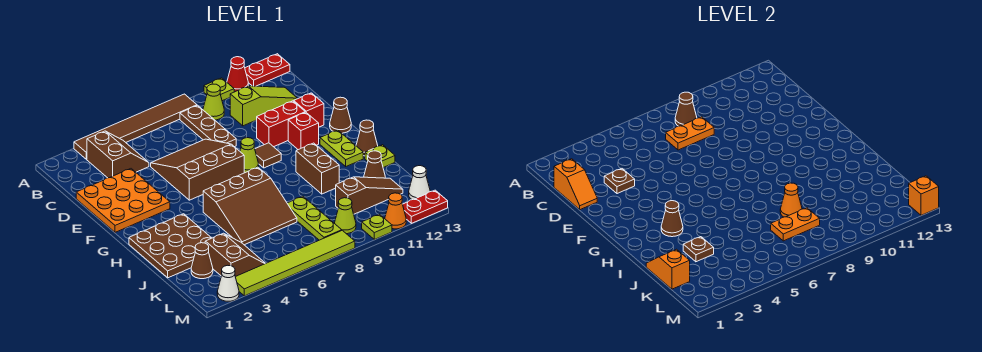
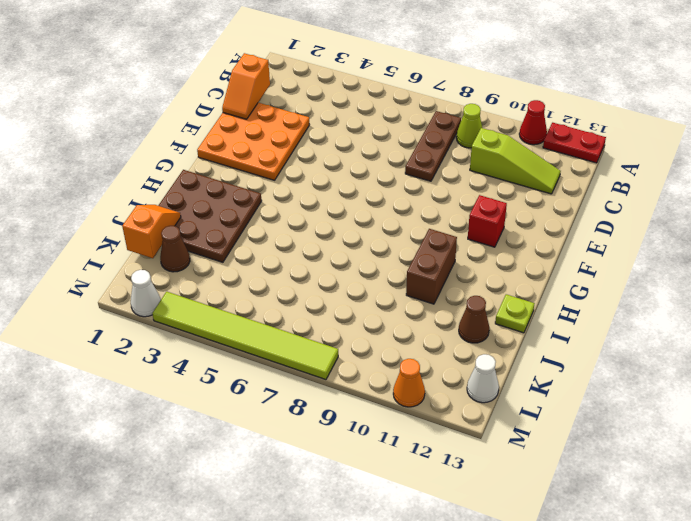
none -> brown 1x6 tile [74,94,197,159]
none -> lime 1x1 plate [204,78,234,101]
none -> brown 2x2 slope [87,131,149,178]
none -> brown 3x3 slope [151,139,244,200]

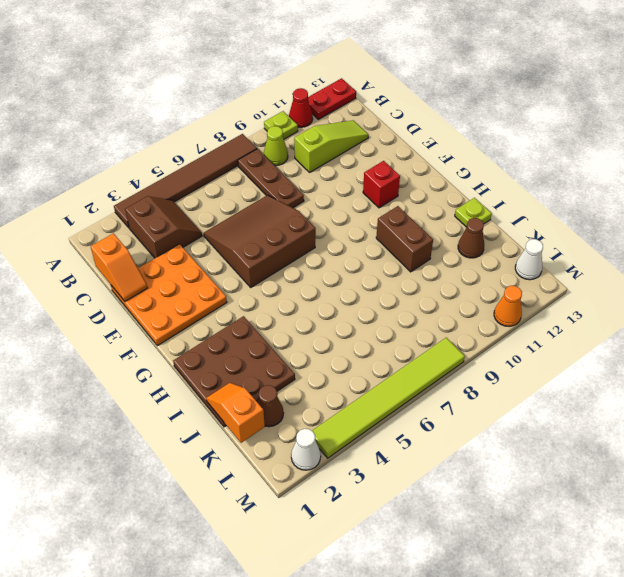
none -> red 1x2 brick [257,101,305,147]
none -> red 1x1 brick [294,93,324,127]
none -> lime 1x1 cone [240,138,259,173]
none -> brown 1x1 tile [255,143,281,168]

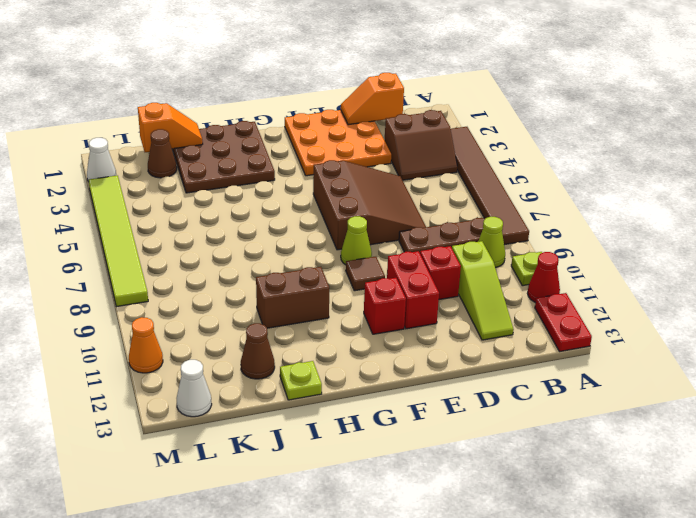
red 1x1 brick [420,246,461,300] -> red 1x1 brick moved to [294,93,324,127]
none -> brown 1x1 cone [330,97,351,133]
none -> lime 1x2 plate [320,130,363,166]
none -> brown 3x3 slope [203,167,297,245]
none -> brown 1x1 cone [356,120,378,156]

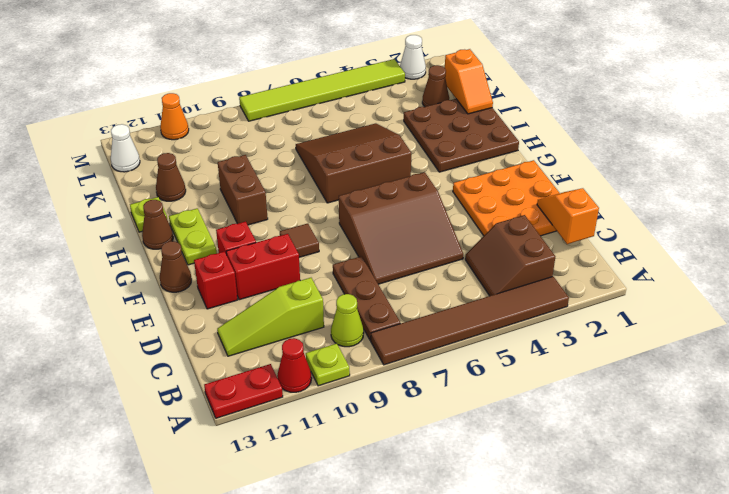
none -> lime 1x1 cone [240,138,259,173]
none -> lime 1x3 plate [287,196,342,240]
none -> brown 2x2 slope [205,233,265,277]
none -> brown 1x3 slope [336,177,403,214]

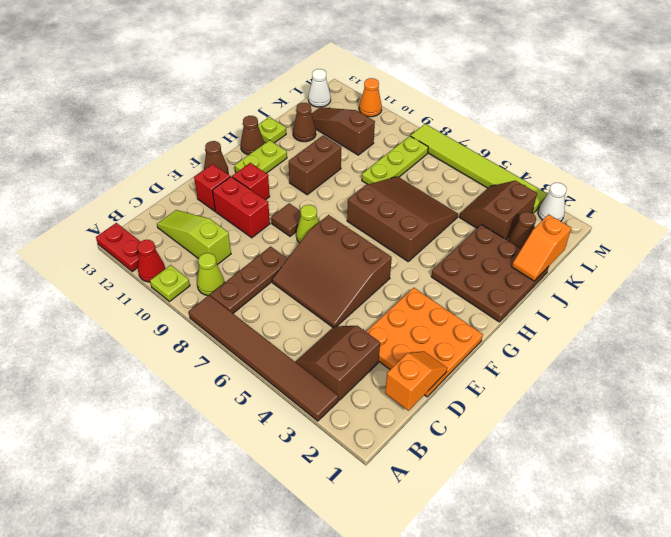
none -> lime 1x1 cone [334,198,356,234]
none -> lime 1x1 plate [362,214,392,239]
none -> red 1x2 plate [403,190,448,223]
none -> brown 1x1 cone [675,92,697,126]

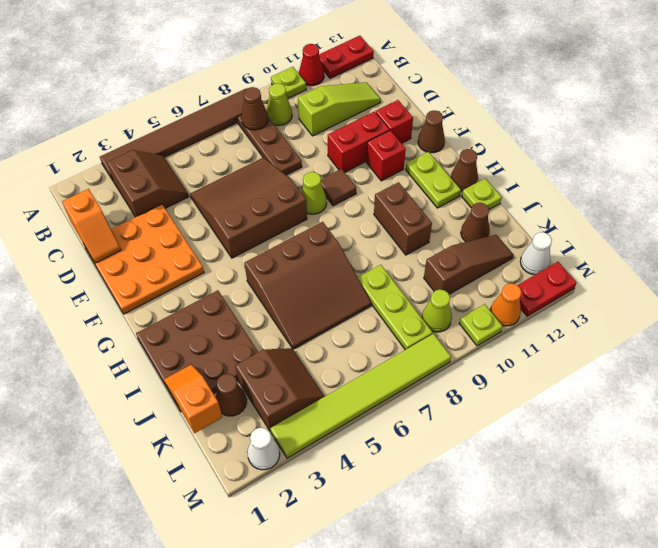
none -> orange 1x2 plate [666,117,714,150]
none -> brown 1x1 plate [604,169,635,194]
none -> brown 1x1 cone [661,201,683,237]
none -> brown 1x1 plate [683,237,714,262]

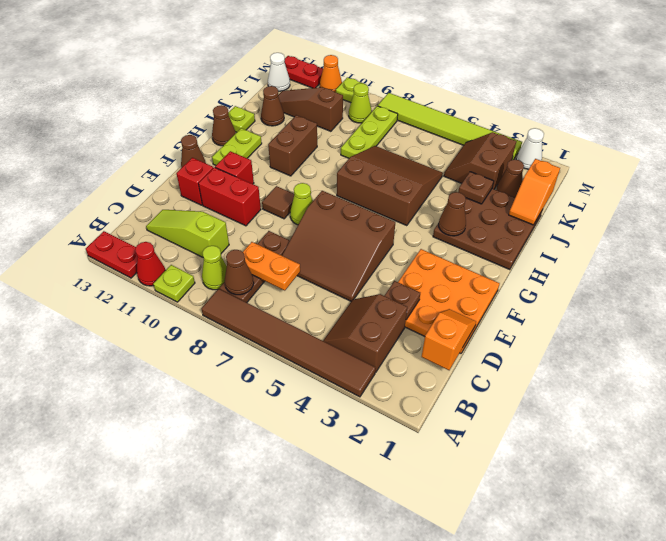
none -> orange 1x1 cone [780,183,802,217]
none -> orange 1x2 plate [771,208,820,241]
none -> orange 1x1 brick [909,176,939,216]

